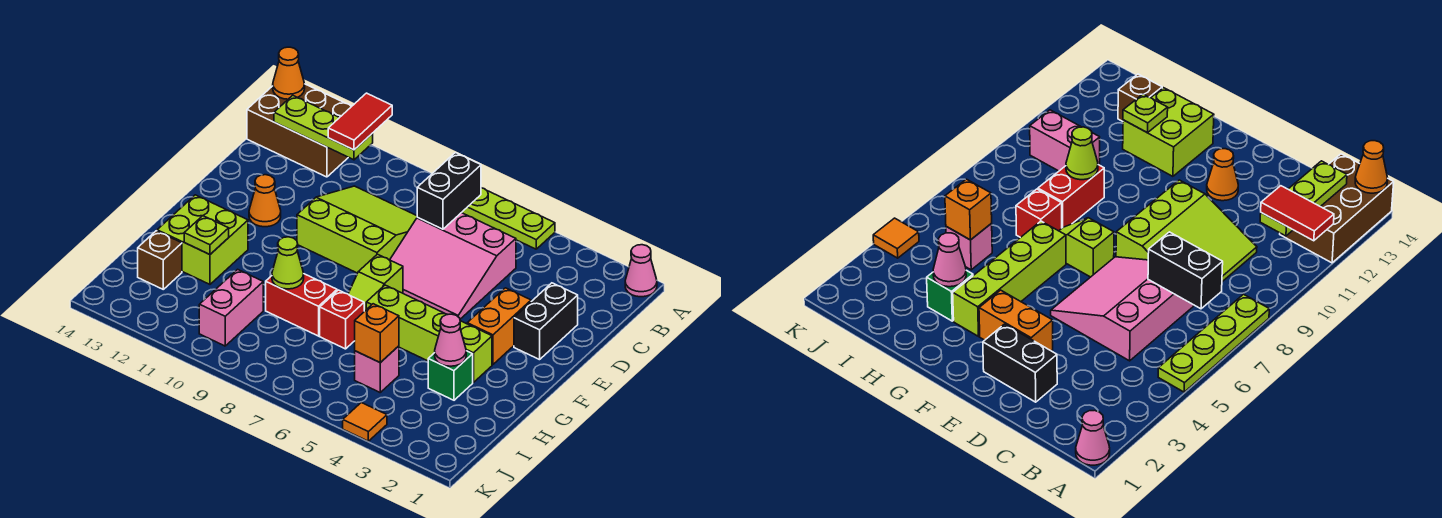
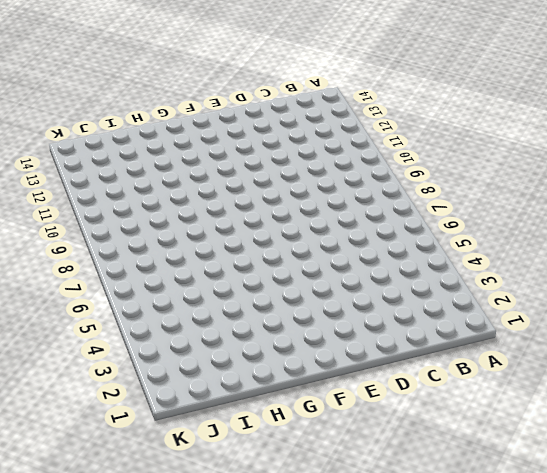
none -> pink 1x1 cone [625,245,657,297]
none -> lime 1x4 plate [462,188,555,249]
none -> brown 2x3 brick [247,84,352,177]

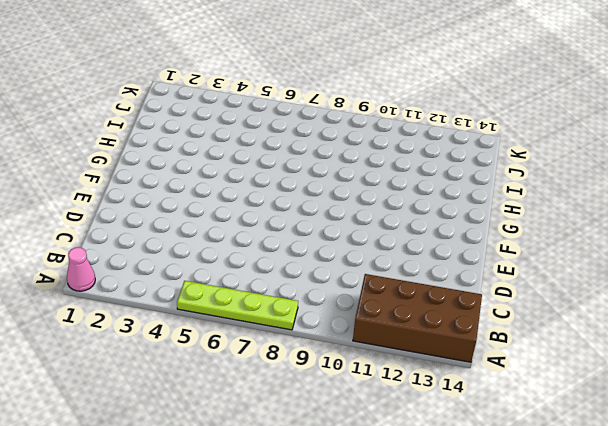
brown 2x4 brick [353,274,482,362] -> brown 2x3 brick [247,84,352,177]
none -> pink 3x3 slope [390,213,516,319]
none -> lime 3x3 slope [297,186,417,273]
none -> black 1x2 brick [514,283,578,360]

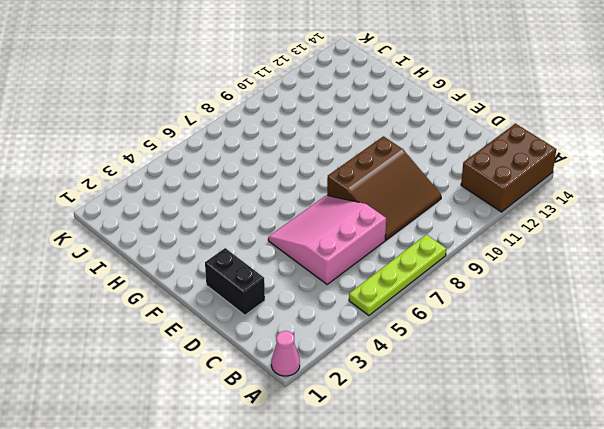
brown 3x3 slope [327,136,441,240] -> lime 3x3 slope [297,186,417,273]
none -> orange 1x2 brick [467,288,531,365]
none -> orange 1x1 cone [249,175,281,227]
none -> lime 1x2 slope [348,254,403,311]

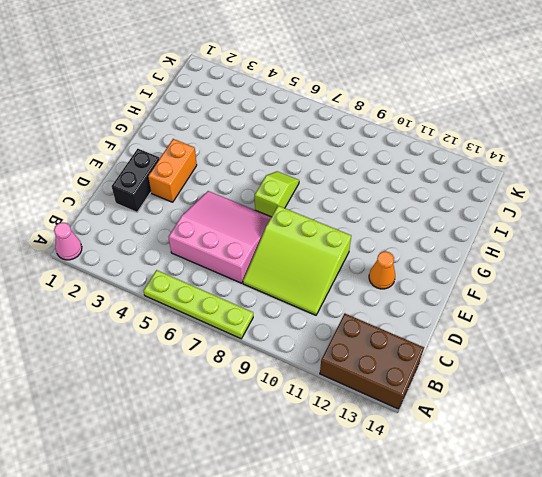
none -> lime 1x4 brick [366,285,492,382]
none -> lime 2x2 brick [157,195,248,284]
none -> green 1x1 brick [428,351,473,400]

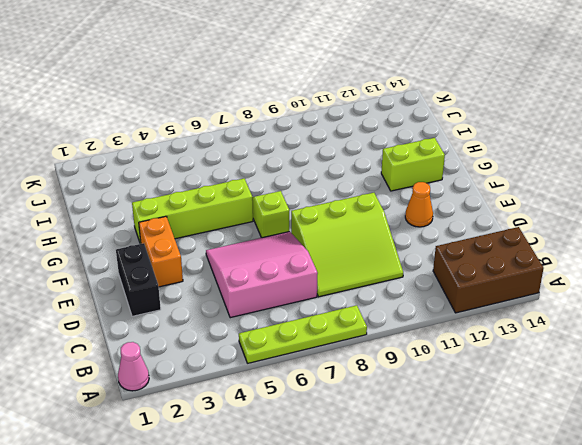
lime 1x2 brick [381,138,445,191] -> lime 2x2 brick [157,195,248,284]
none -> green 1x1 brick [428,351,473,400]
none -> red 1x1 brick [320,290,364,349]
none -> red 1x2 brick [266,274,337,336]

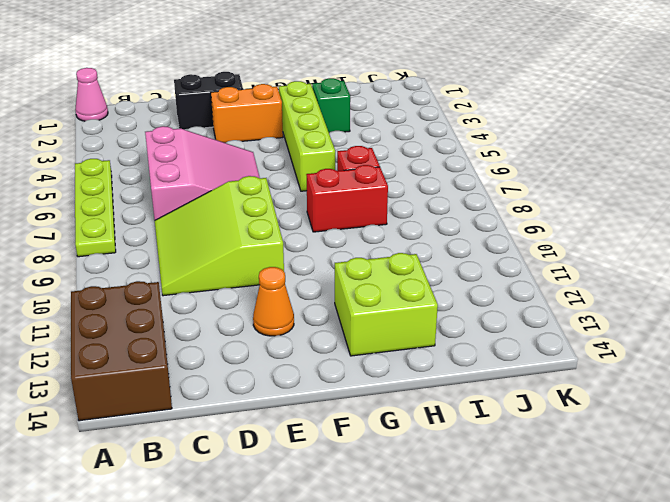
red 1x2 brick [306,165,388,232] -> red 1x2 brick turned to [266,274,337,336]
none -> lime 1x2 slope [348,254,403,311]
none -> pink 1x1 brick [355,346,399,392]
none -> pink 1x2 brick [199,269,263,346]

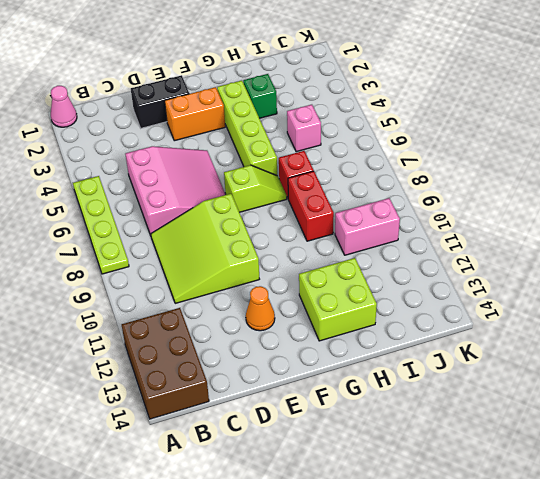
none -> brown 1x1 brick [138,231,182,289]
none -> orange 1x1 tile [343,403,387,441]
none -> orange 1x1 cone [273,47,305,99]

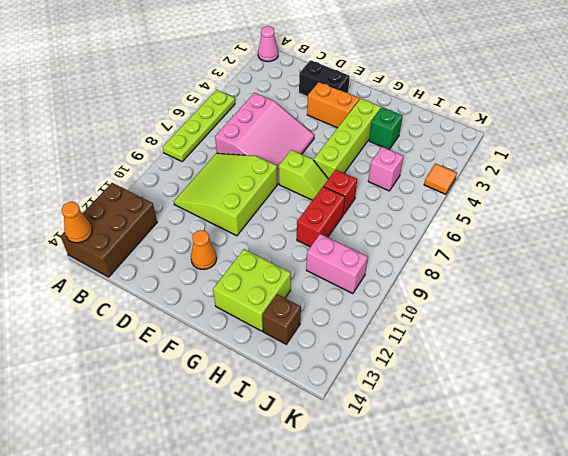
none -> black 1x2 brick [417,153,481,229]
none -> lime 1x3 plate [274,95,373,160]
none -> pink 1x1 cone [435,314,466,366]

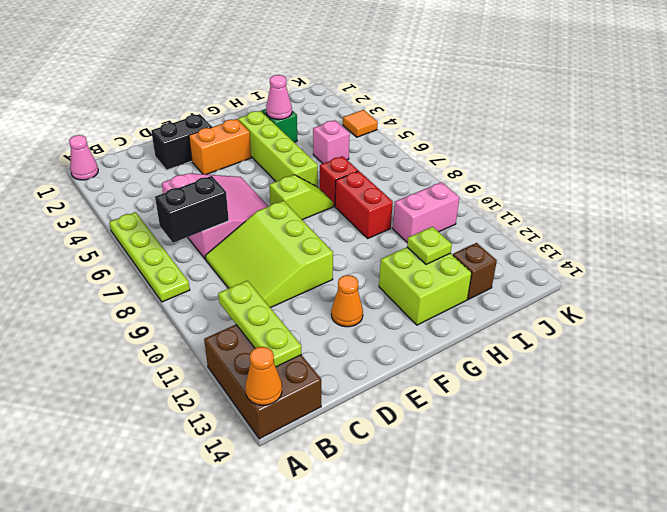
none -> lime 1x1 cone [272,237,304,289]
none -> orange 1x1 brick [355,304,399,363]
none -> red 1x2 tile [328,93,392,150]

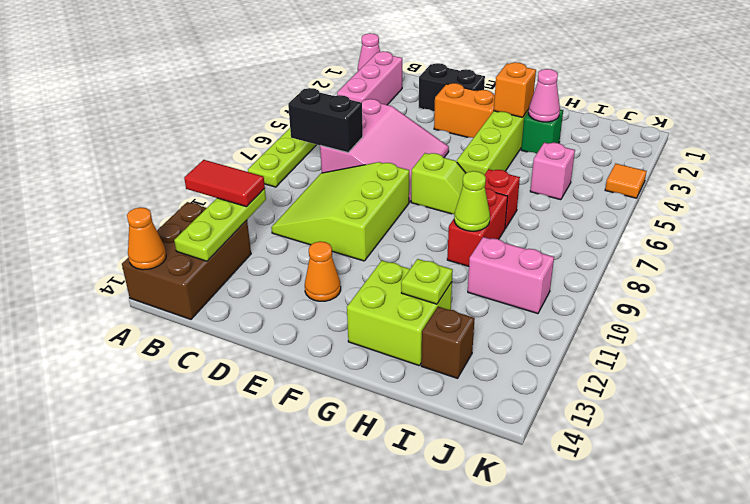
pink 1x3 brick [337,51,402,105] -> none
orange 1x1 brick [494,62,536,117] -> orange 1x1 brick moved to [355,304,399,363]

